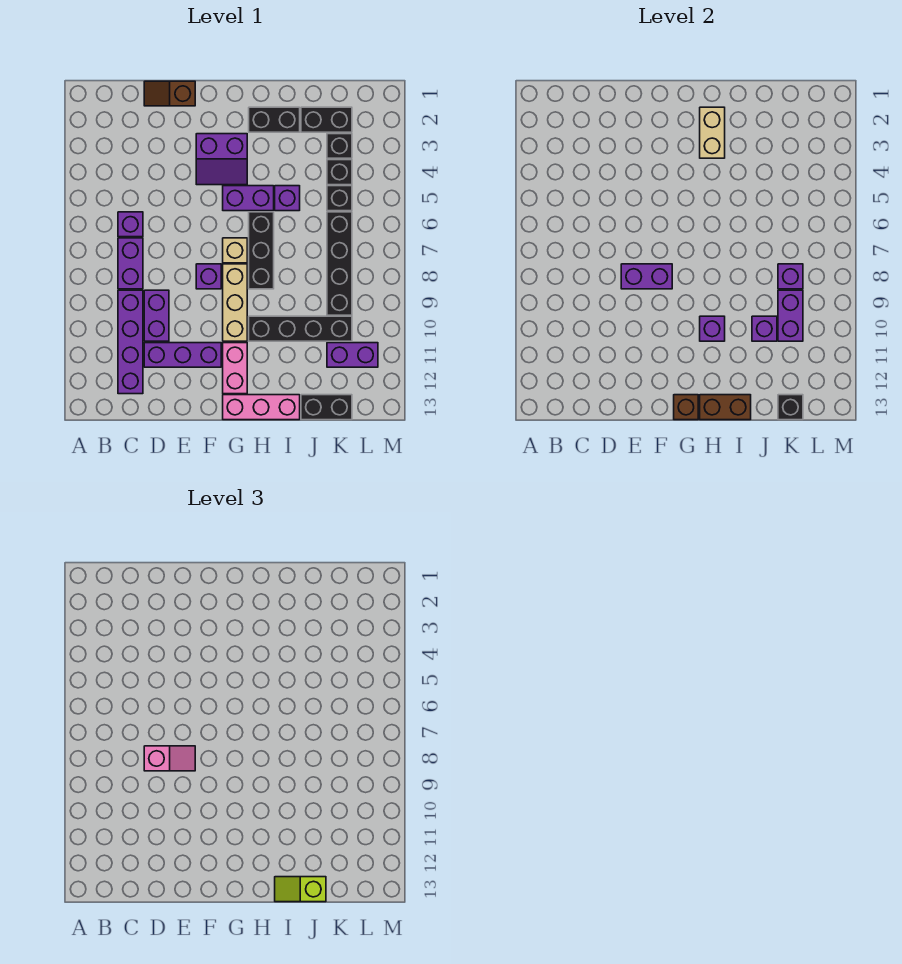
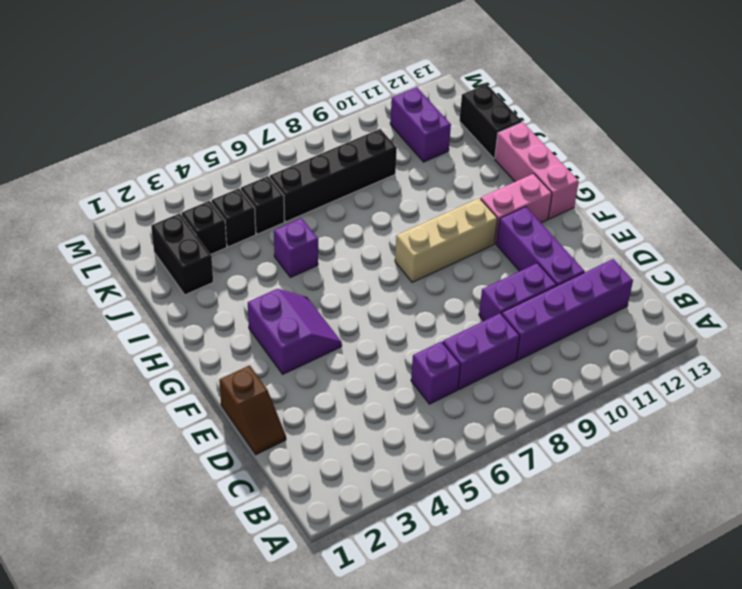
none -> purple 1x1 brick [196,264,221,289]
none -> purple 1x2 brick [223,186,274,211]
none -> tan 1x1 brick [223,238,247,263]
none -> black 1x2 brick [249,107,300,132]

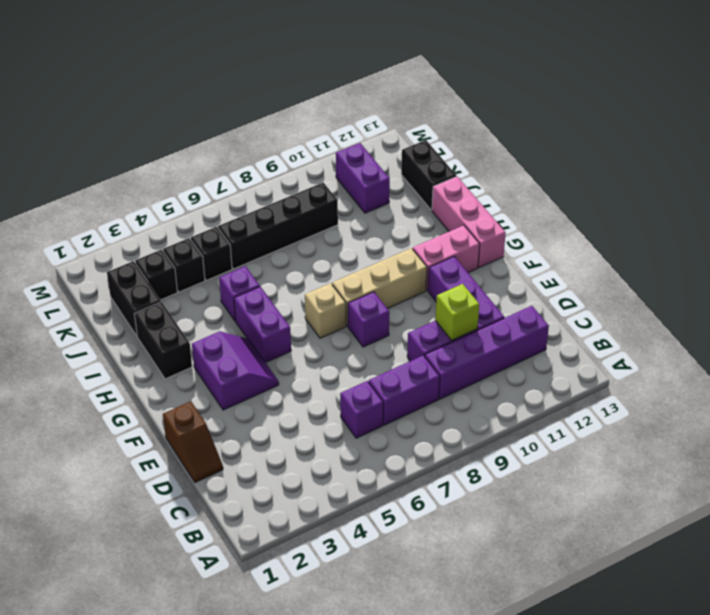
lime 1x1 brick [435,284,479,340] -> none
none -> black 1x3 brick [249,212,274,289]
none -> black 1x4 brick [249,316,352,341]
none -> purple 1x2 brick [621,264,672,289]
none -> brown 1x1 brick [674,395,698,420]

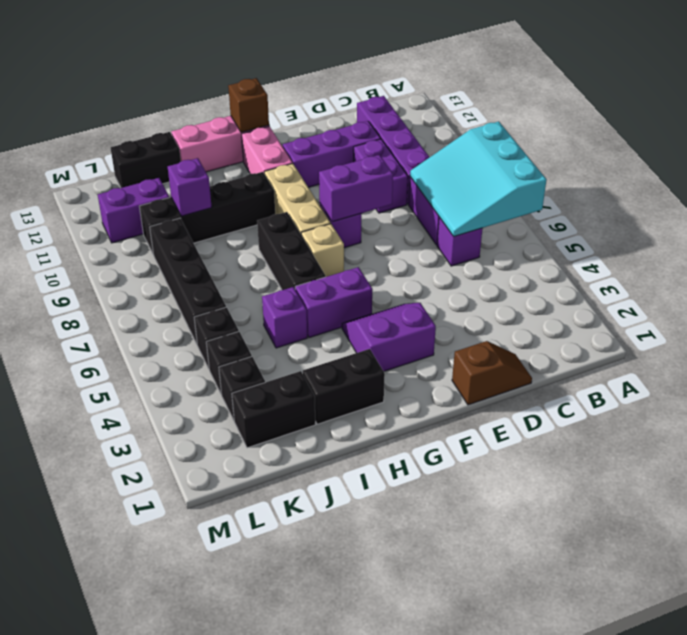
cyan 3x3 slope [410,121,547,236] -> none
none -> tan 1x2 brick [700,107,725,158]
none -> purple 1x1 brick [700,316,725,341]
none -> brown 1x2 brick [700,395,751,420]
none -> purple 1x1 brick [778,264,803,289]

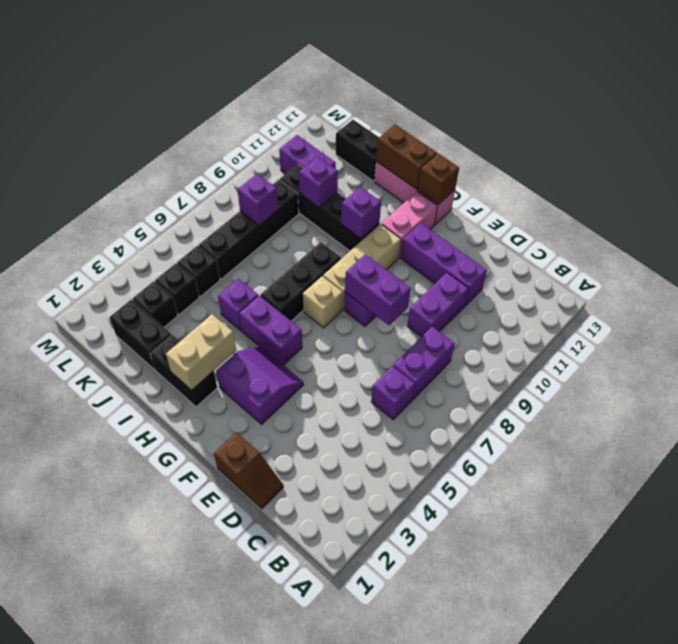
none -> purple 1x4 brick [118,290,143,394]
none -> purple 1x2 brick [778,290,803,341]
none -> black 1x1 brick [778,395,803,420]
none -> pink 1x2 slope [144,746,195,771]

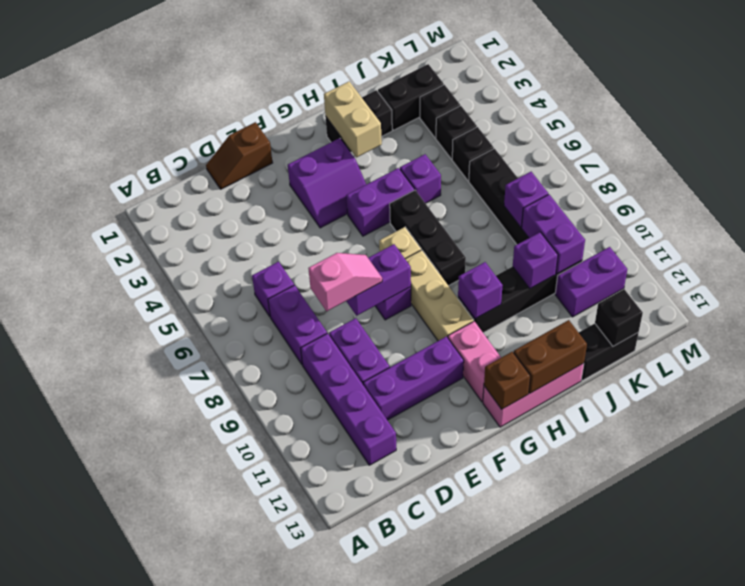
none -> lime 1x2 slope [275,877,326,902]

